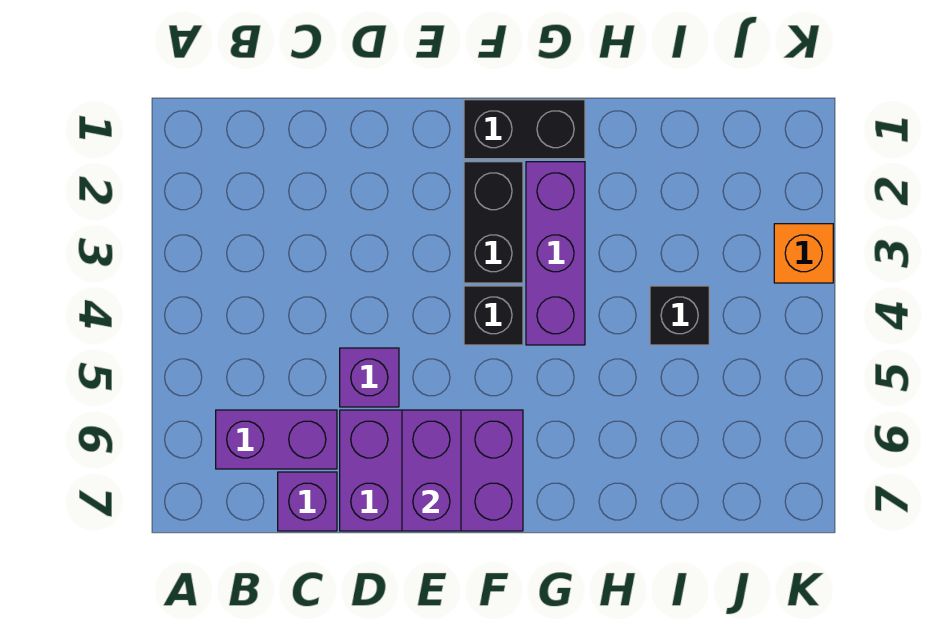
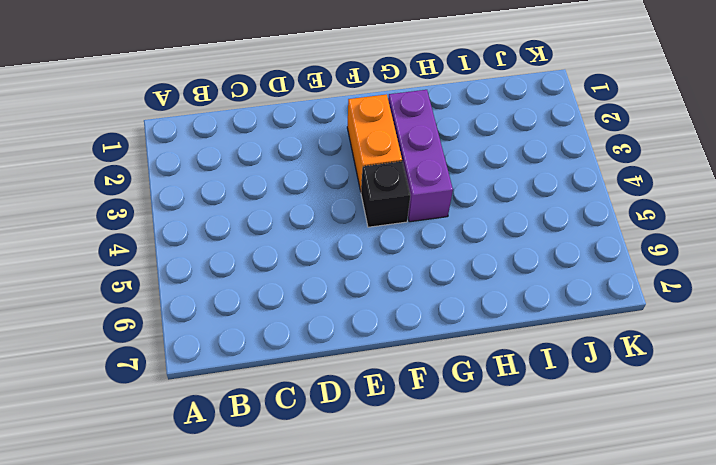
orange 1x2 brick [347,94,402,191] -> black 1x2 brick [464,162,523,283]
none -> purple 1x2 brick [216,410,337,469]
none -> purple 1x1 brick [278,472,337,531]

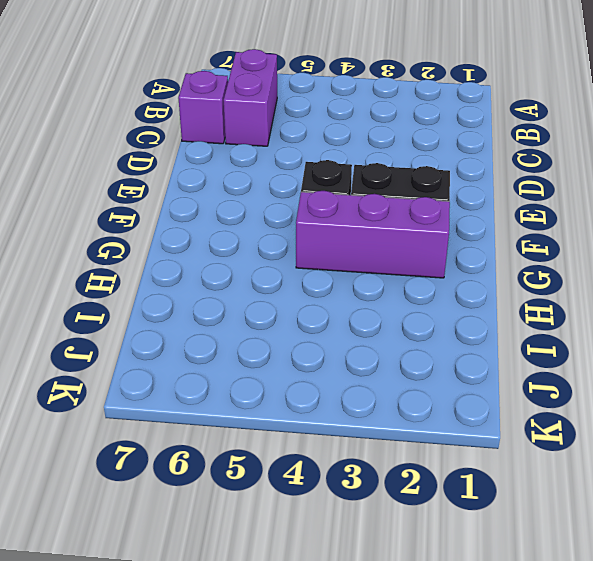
none -> purple 1x1 brick [340,348,399,407]
none -> purple 2x3 brick [340,410,523,531]

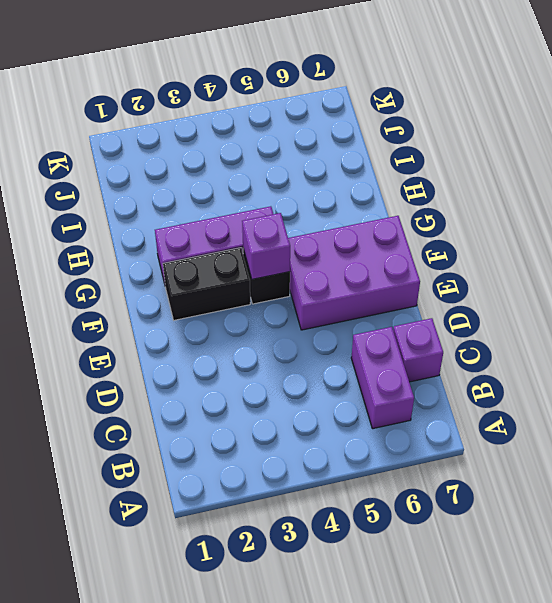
purple 2x3 brick [288,216,420,330] -> purple 2x3 brick turned to [340,410,523,531]
purple 1x1 brick [242,213,290,279] -> purple 1x1 brick moved to [340,348,399,407]
none -> black 1x2 brick [464,100,585,159]
none -> black 1x1 brick [650,286,709,345]

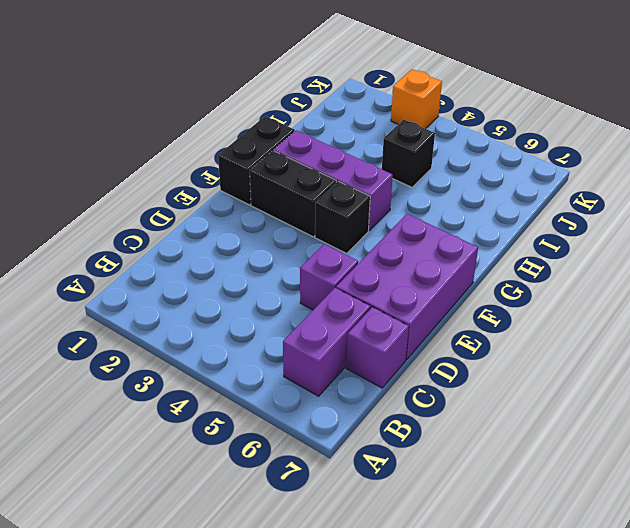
none -> purple 1x2 brick [402,410,461,531]

